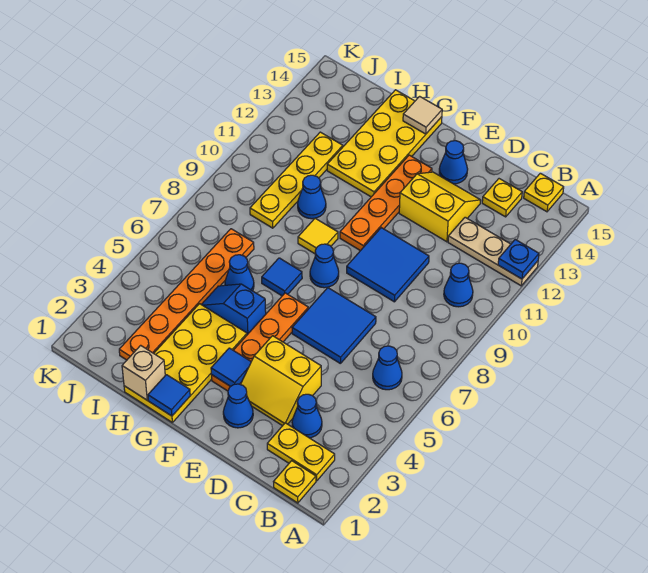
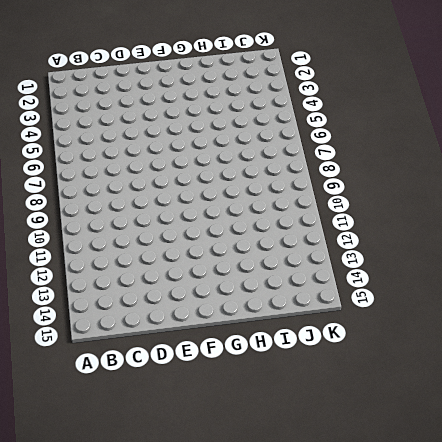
none -> tan 1x3 plate [448,217,538,286]
none -> yellow 1x1 plate [274,461,316,503]
none -> yellow 1x2 plate [267,423,335,481]
none -> blue 1x1 cone [373,346,402,390]

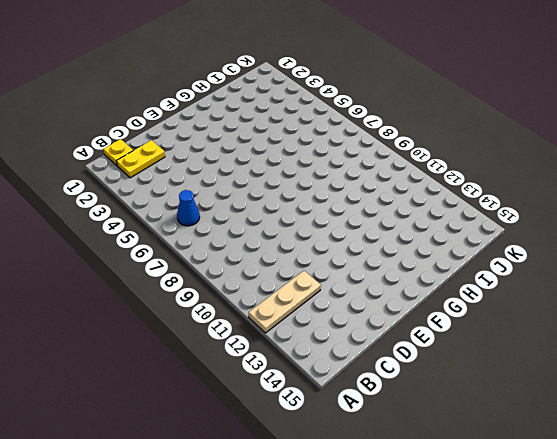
none -> blue 1x1 cone [444,263,473,307]
none -> yellow 1x1 plate [524,173,564,212]
none -> blue 1x1 cone [292,394,322,438]
none -> yellow 1x1 plate [482,179,522,217]

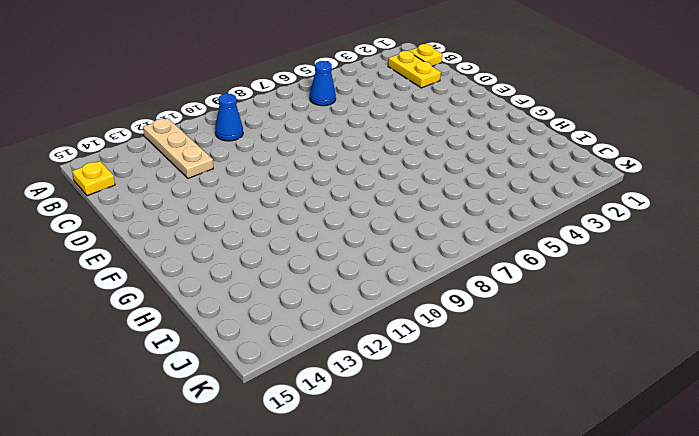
none -> blue 1x1 cone [292,394,322,438]
none -> yellow 1x1 plate [482,179,522,217]
none -> yellow 2x2 slope [240,336,321,426]
none -> blue 2x2 tile [292,288,376,364]

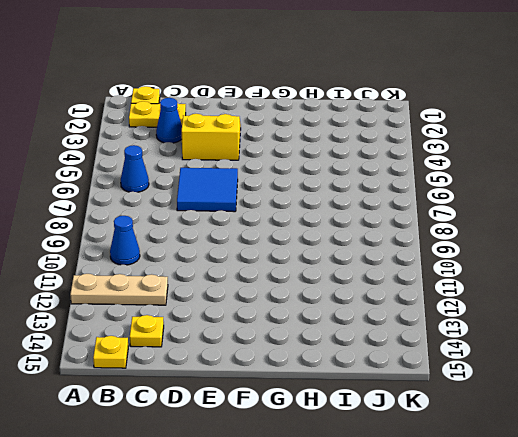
none -> blue 2x2 tile [347,228,429,302]
none -> yellow 2x2 slope [399,172,481,242]
none -> blue 1x1 cone [223,384,253,428]
none -> blue 1x1 cone [439,141,468,184]

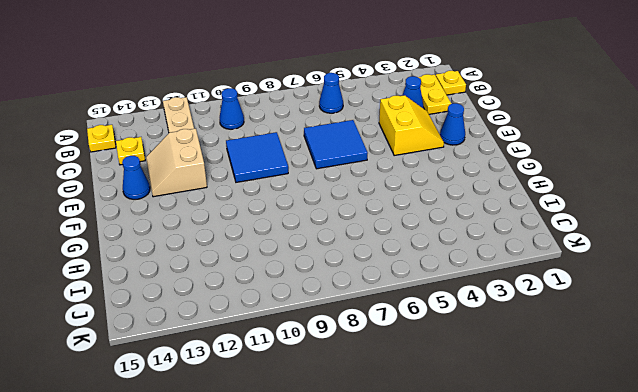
tan 2x2 slope [146,129,207,197] -> yellow 2x2 slope [399,172,481,242]
none -> orange 1x4 plate [212,293,308,391]
none -> blue 1x1 cone [310,244,339,288]
none -> orange 1x4 plate [340,155,432,251]
none -> yellow 2x4 plate [124,304,247,422]

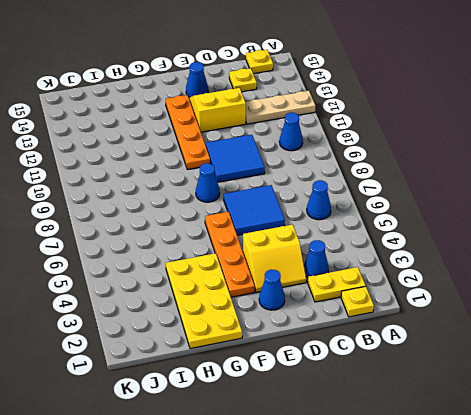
none -> blue 1x2 slope [201,284,266,335]
none -> blue 1x1 tile [262,258,302,296]
none -> yellow 1x1 tile [298,218,338,254]
none -> yellow 2x4 plate [327,90,442,197]

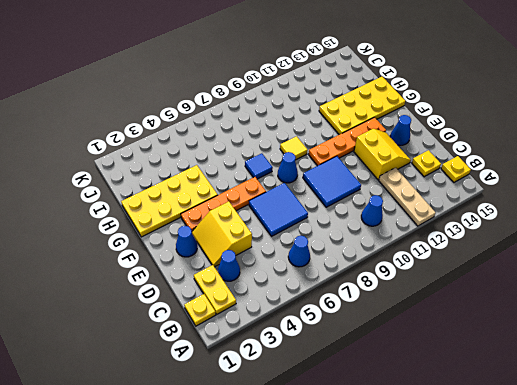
none -> blue 1x2 slope [201,284,266,335]
none -> blue 1x1 cone [225,255,254,291]
none -> blue 1x1 cone [298,175,326,219]
none -> orange 1x6 plate [119,229,254,360]

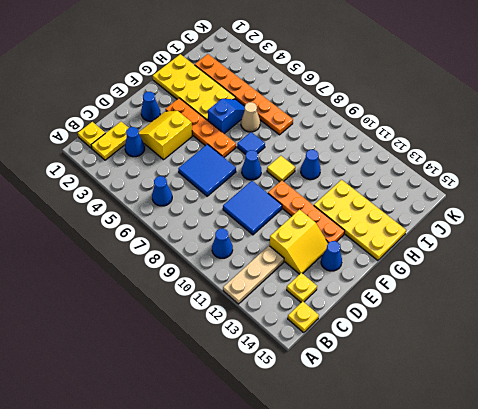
tan 1x1 cone [241,102,260,132] -> blue 1x1 cone [225,255,254,291]
none -> yellow 1x4 plate [250,132,343,228]
none -> blue 1x1 plate [498,240,539,279]
none -> blue 1x1 tile [211,348,251,386]
none -> blue 1x1 tile [148,375,190,416]

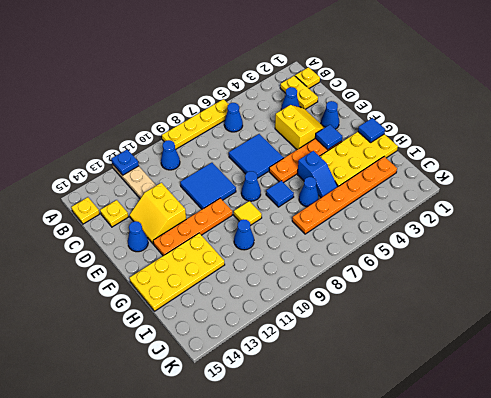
yellow 1x4 plate [162,99,229,149] -> yellow 1x4 plate moved to [250,132,343,228]
none -> tan 1x1 tile [403,96,442,134]
none -> tan 1x1 brick [122,345,165,400]

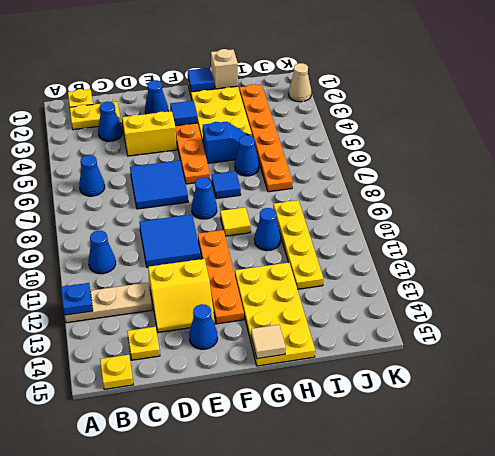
tan 1x1 cone [288,63,311,102] -> none

